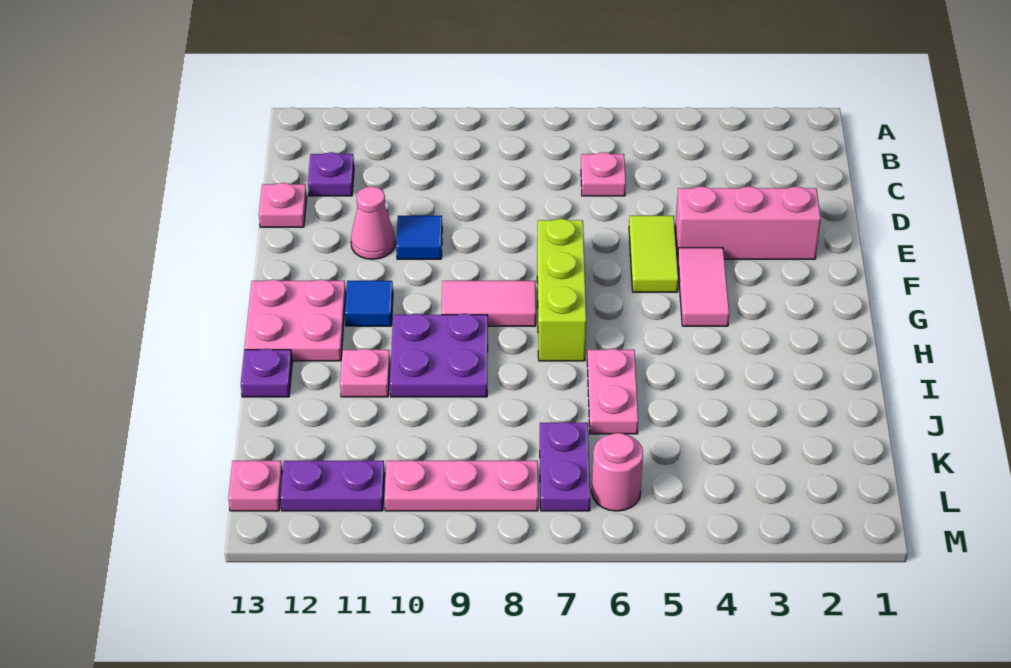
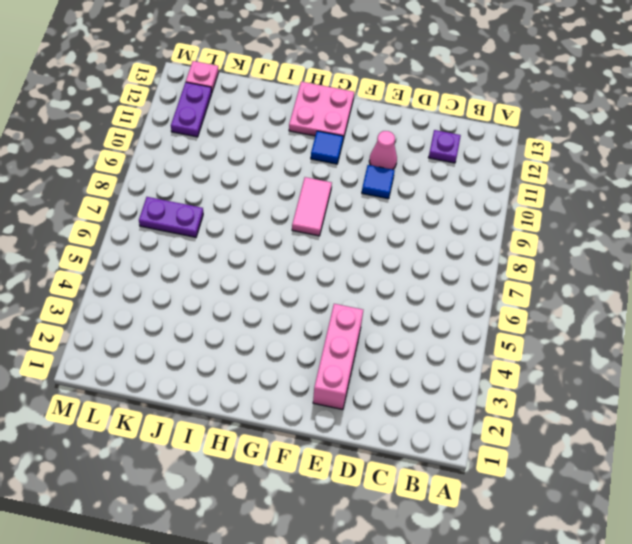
none -> pink 1x1 plate [581,152,626,196]
none -> pink 1x1 plate [259,183,307,227]
none -> lime 1x2 tile [629,216,678,292]

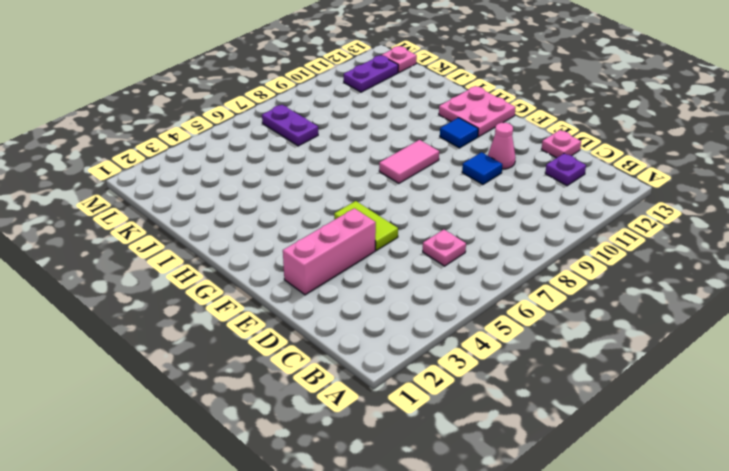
none -> pink 1x2 tile [677,248,729,326]
none -> lime 1x3 brick [537,219,586,361]
none -> purple 2x2 plate [390,314,488,397]

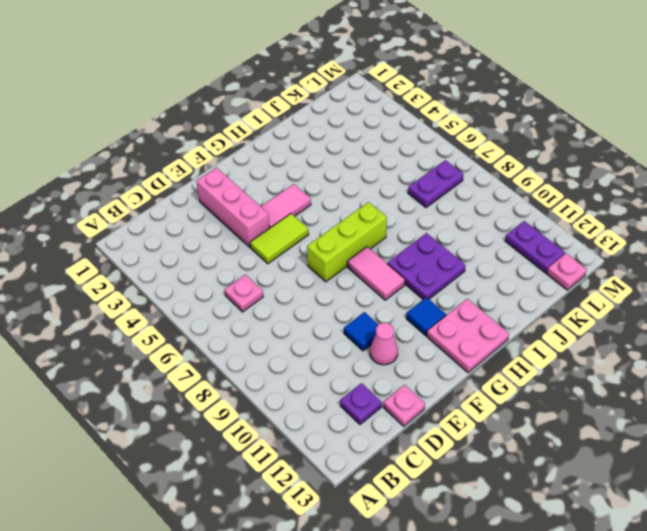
none -> pink 1x2 plate [587,349,638,434]
none -> pink 1x1 plate [340,349,390,397]
none -> purple 1x1 plate [241,349,292,397]

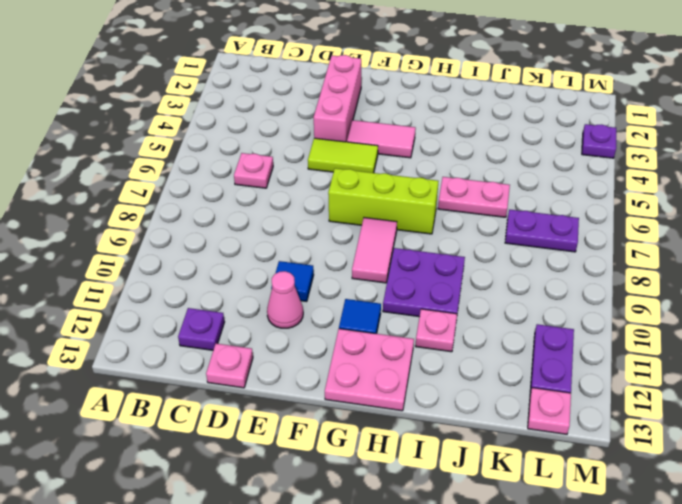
purple 1x1 plate [582,124,616,158] -> purple 1x1 plate moved to [241,349,292,397]
none -> pink 1x1 round brick [592,433,643,511]
none -> pink 1x3 plate [385,460,538,511]

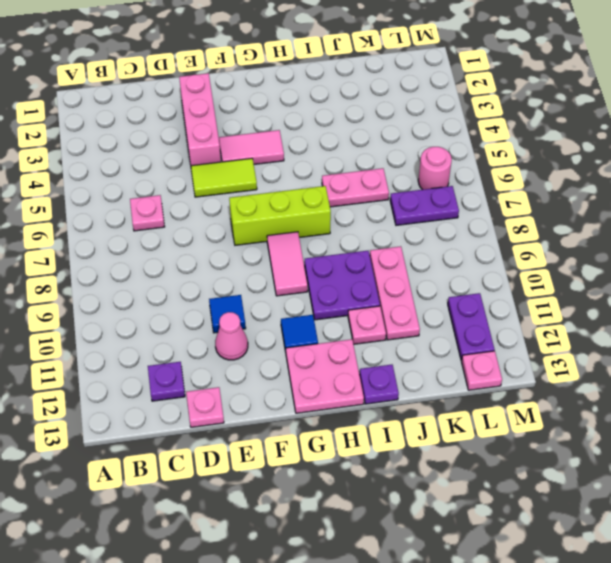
pink 1x3 plate [370,246,420,340] -> pink 1x3 plate moved to [385,460,538,511]

